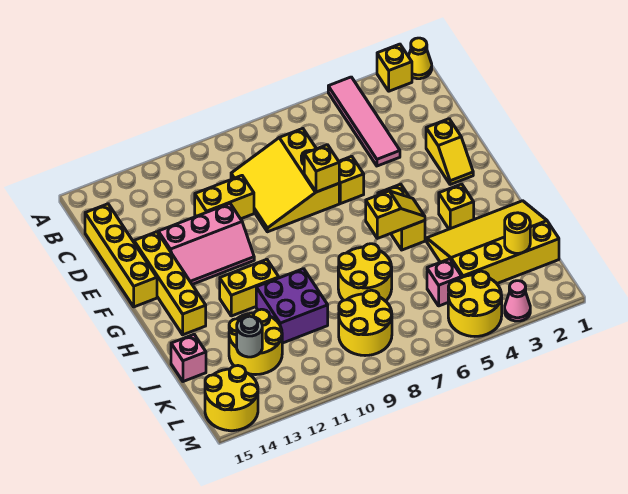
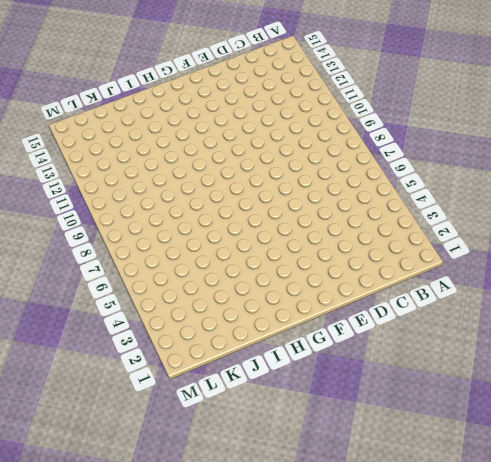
none -> yellow 1x1 cone [408,38,432,79]
none -> yellow 1x1 brick [377,44,412,91]
none -> pink 1x4 tile [328,77,400,166]

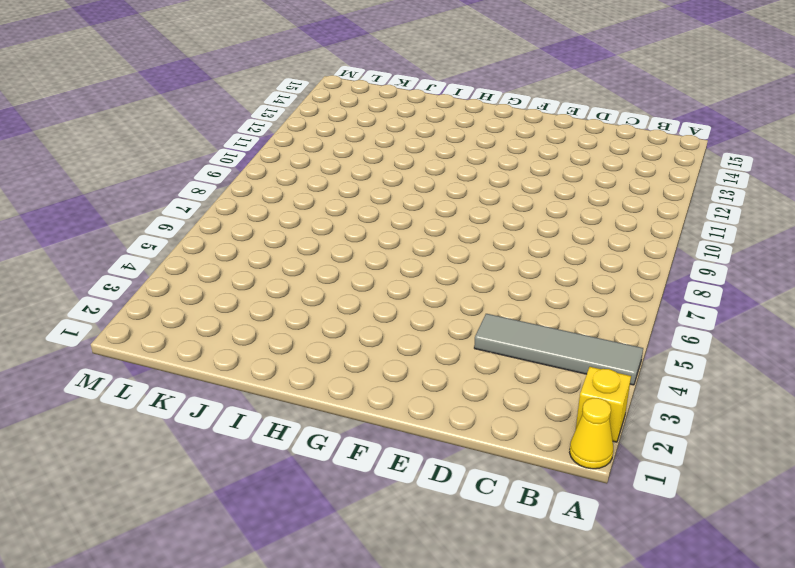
grey 1x4 tile [474,314,643,385] -> pink 1x4 tile [328,77,400,166]
none -> yellow 3x3 slope [231,129,339,232]
none -> yellow 1x4 brick [85,204,157,307]
none -> yellow 1x2 brick [195,176,254,219]

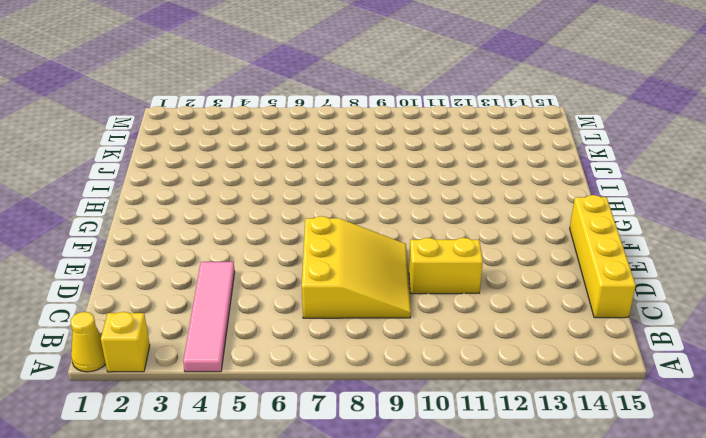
none -> yellow 1x2 slope [426,119,473,185]
none -> yellow 1x1 brick [339,156,364,204]
none -> pink 2x3 slope [158,204,254,284]

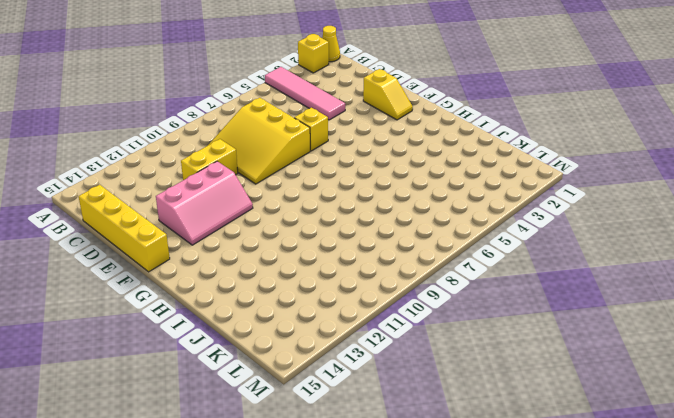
none -> yellow 1x4 brick [134,232,206,335]
none -> yellow 1x2 brick [378,184,425,250]
none -> yellow 1x1 brick [439,184,474,229]

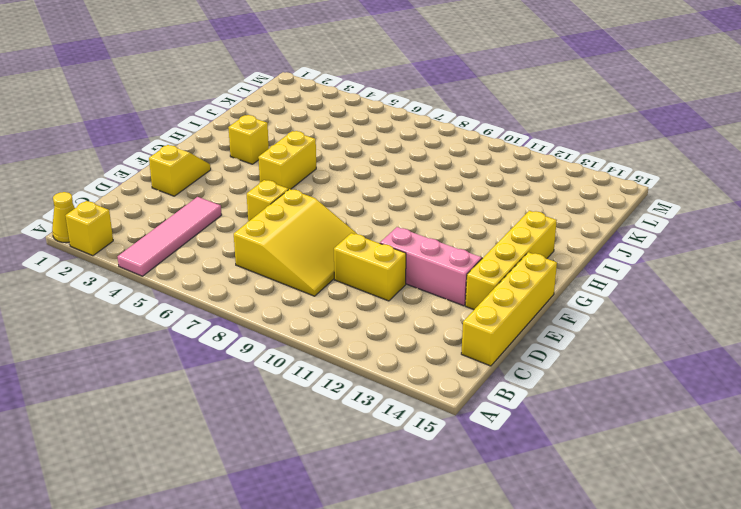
none -> yellow 1x2 brick [220,259,279,316]
none -> yellow 3x4 slope [427,201,559,283]
none -> yellow 2x2 round brick [338,244,392,301]

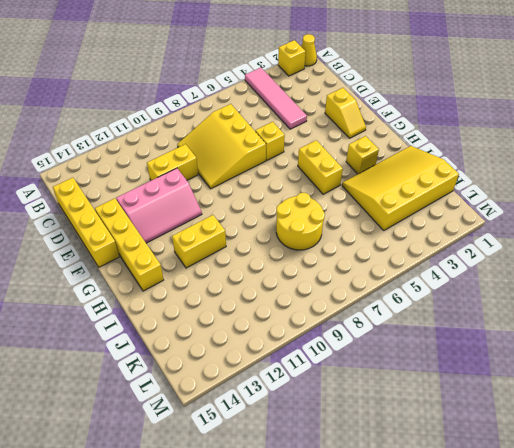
none -> purple 2x2 brick [256,269,328,343]
none -> yellow 2x2 round brick [229,309,282,375]
none -> pink 1x1 brick [171,334,206,382]

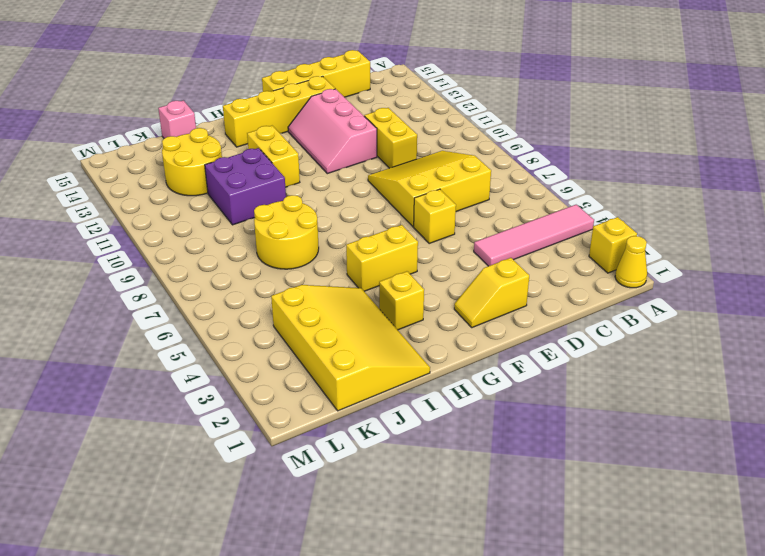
none -> pink 1x1 brick [427,259,462,306]
none -> yellow 2x2 round brick [339,290,392,356]
none -> yellow 2x2 round brick [448,271,502,336]

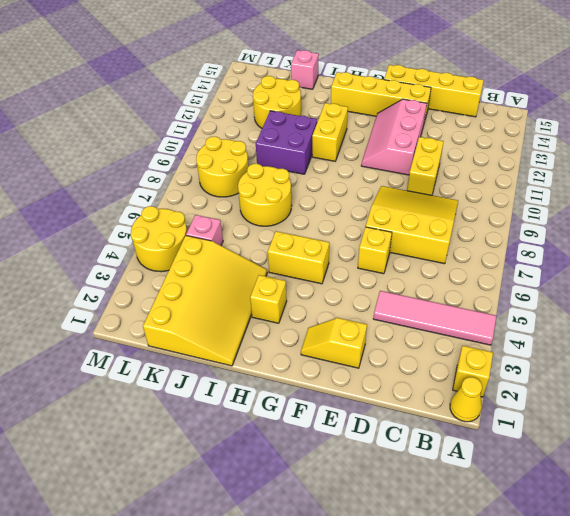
none -> yellow 2x2 round brick [205,366,258,431]
none -> pink 1x1 cone [505,281,530,321]
none -> yellow 1x1 brick [304,145,339,192]

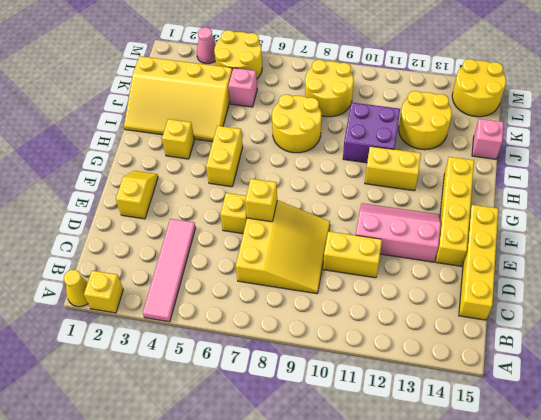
none -> yellow 1x2 slope [366,191,425,238]
none -> yellow 1x1 round brick [505,213,530,253]
none -> grey 1x1 round brick [237,316,262,357]

